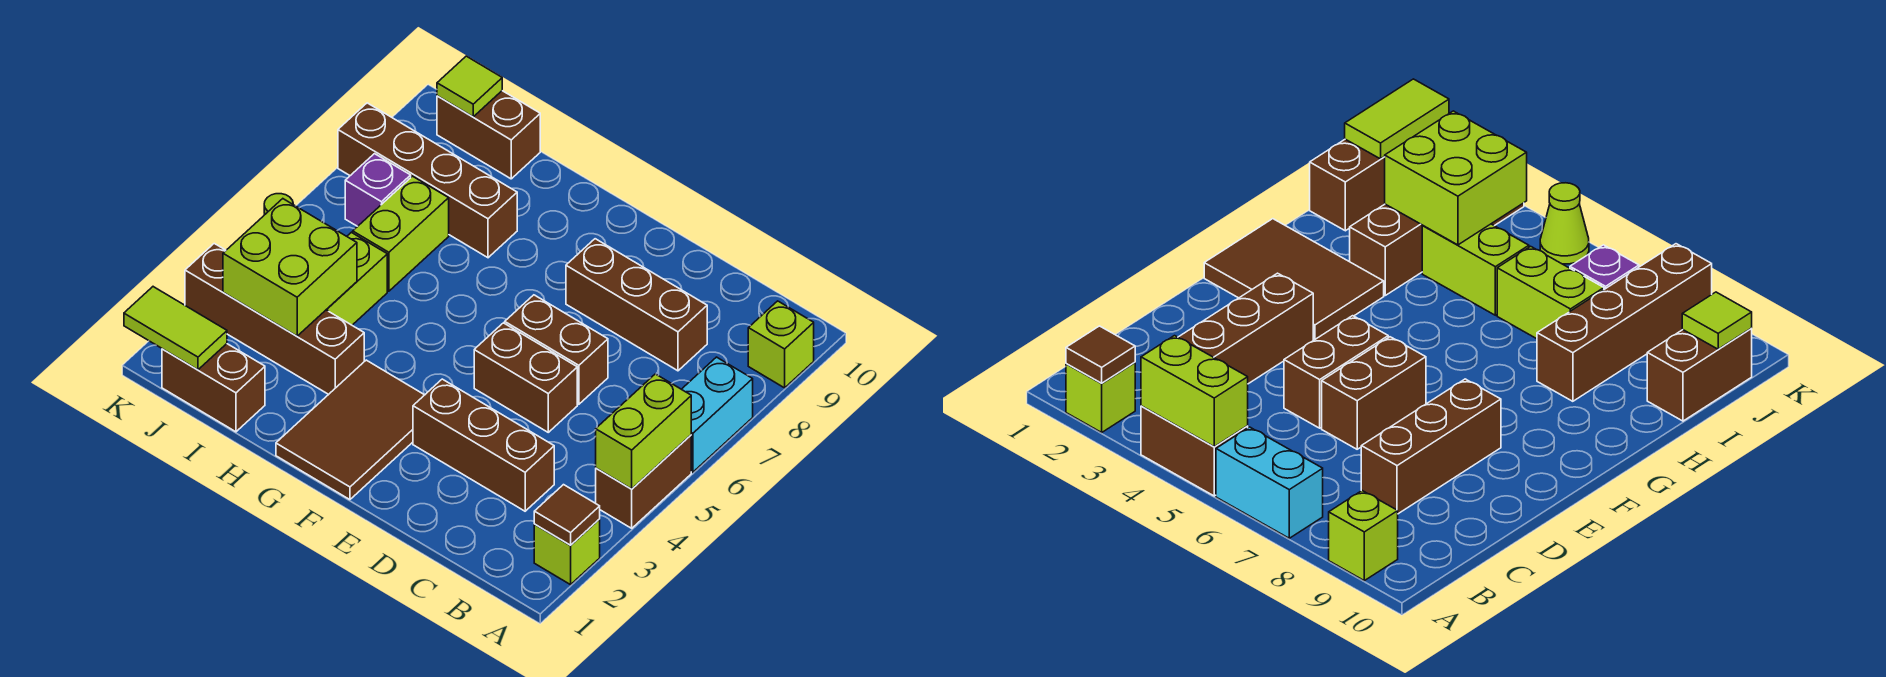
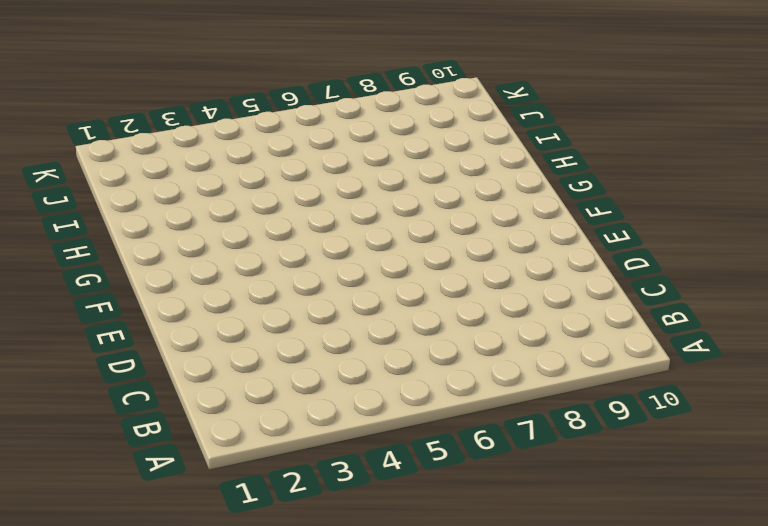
none -> lime 1x1 brick [534,519,600,585]
none -> brown 1x2 brick [596,435,691,528]
none -> cyan 1x2 brick [682,357,753,472]

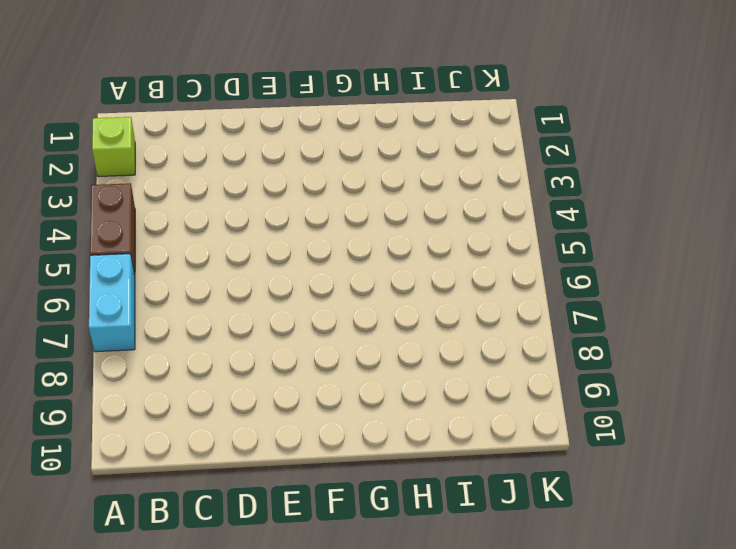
none -> lime 1x1 brick [748,301,814,388]
none -> brown 1x3 brick [413,379,554,511]
none -> brown 1x3 brick [566,239,707,371]

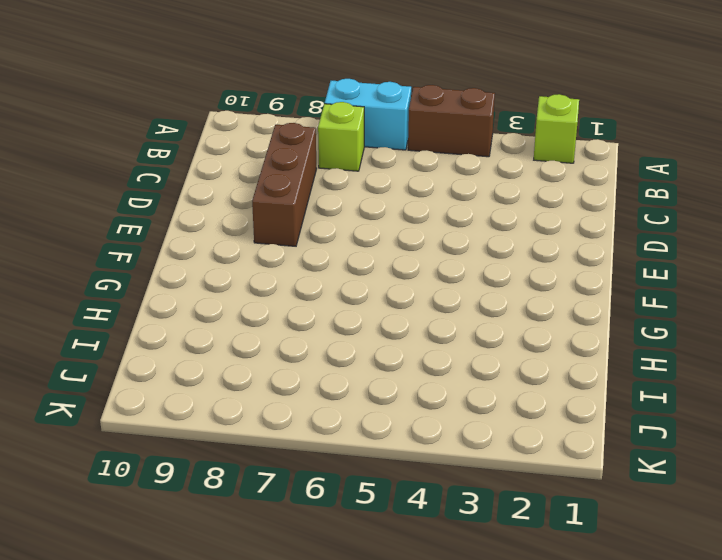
lime 1x1 brick [318,102,364,171] -> lime 1x1 brick moved to [748,301,814,388]
none -> brown 1x3 brick [413,379,554,511]
none -> brown 1x2 brick [474,323,577,432]
none -> brown 1x2 brick [505,295,608,404]

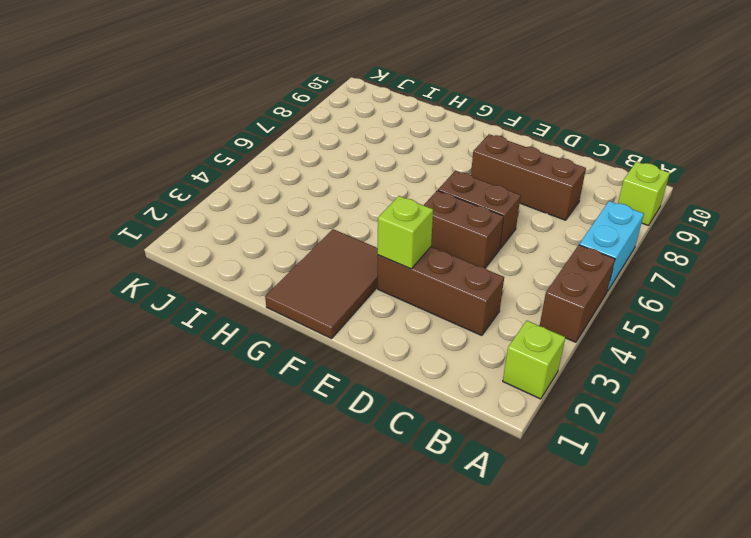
lime 1x1 brick [378,196,433,269] -> none
none -> brown 1x4 brick [185,244,364,394]
none -> brown 1x4 brick [338,103,517,258]
none -> brown 1x2 brick [162,344,265,432]

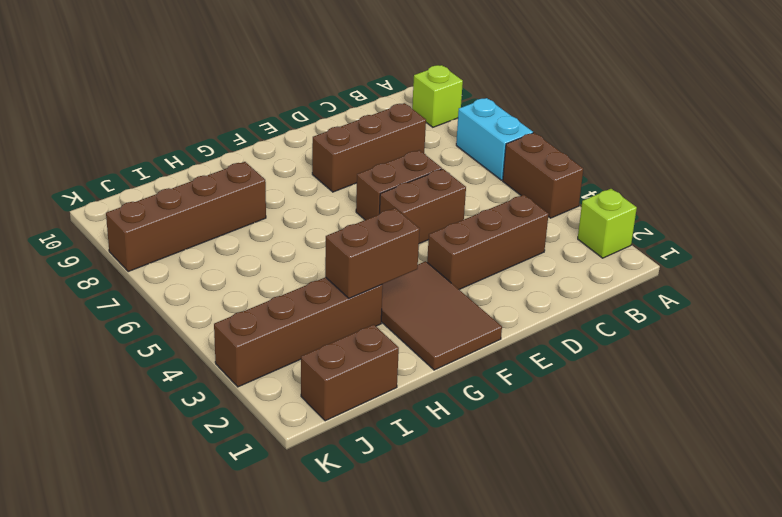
brown 1x2 brick [325,208,420,298] -> brown 1x2 brick moved to [437,91,540,179]
none -> lime 1x2 brick [326,232,387,325]
none -> lime 1x2 brick [353,176,449,291]
none -> purple 1x1 brick [345,154,411,226]

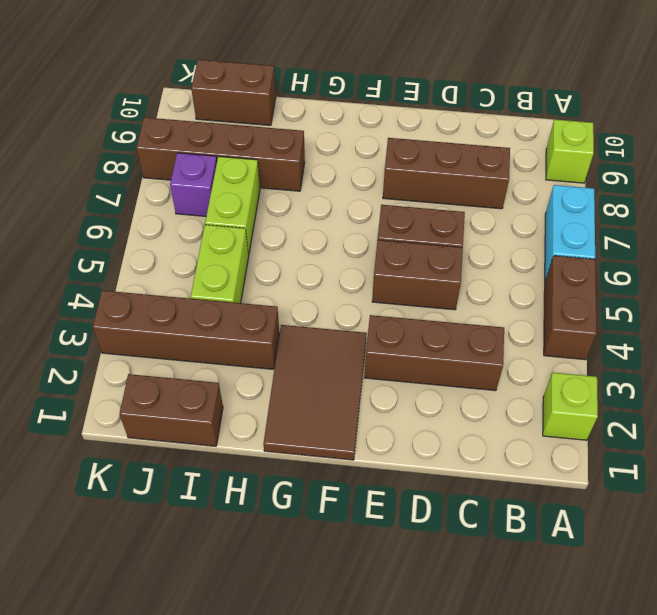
none -> lime 1x1 cone [1540,183,1589,264]
none -> brown 1x1 tile [534,485,600,545]
none -> lime 1x2 brick [596,374,691,489]

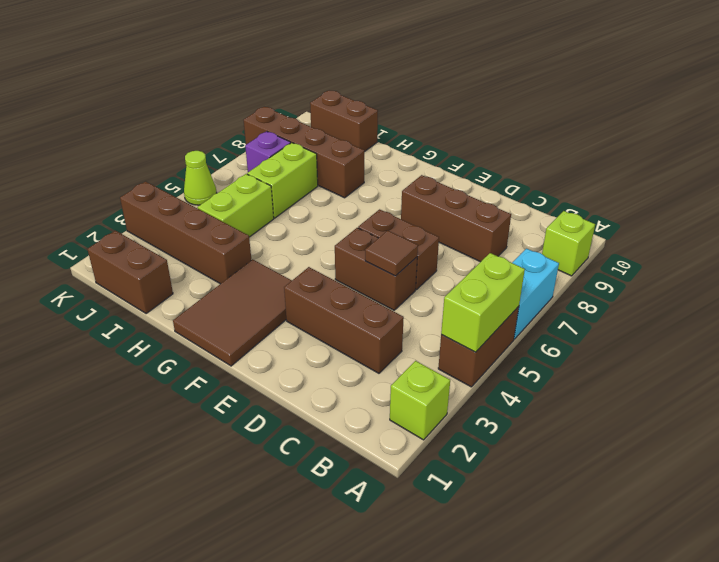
brown 1x1 tile [365,231,418,276] -> brown 1x1 tile moved to [534,485,600,545]
none -> lime 2x2 brick [223,199,357,336]
none -> lime 1x2 tile [124,287,227,370]
none -> lime 1x1 tile [437,56,502,117]

